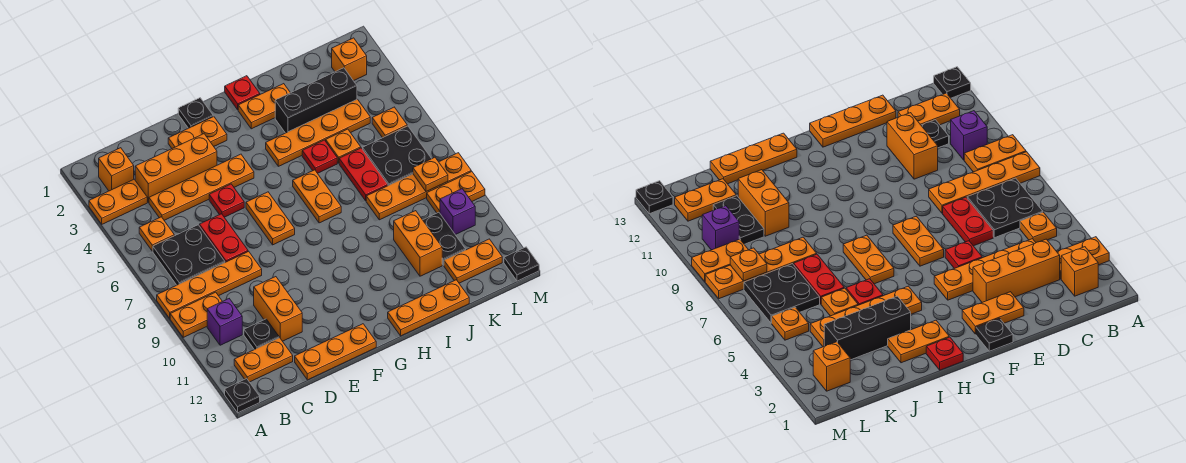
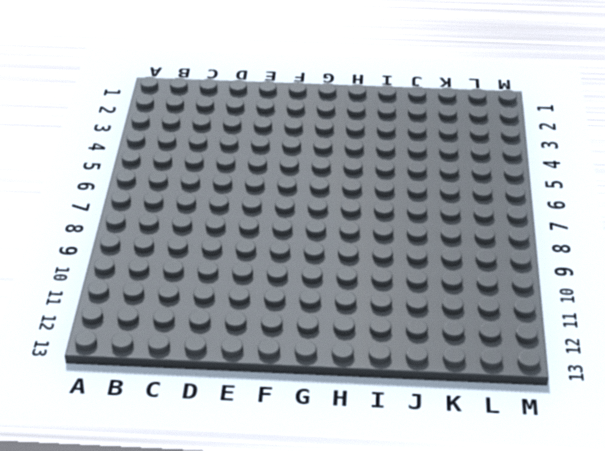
none -> orange 1x2 plate [89,179,147,224]
none -> orange 1x4 plate [157,251,262,318]
none -> orange 1x2 plate [170,292,222,337]
none -> black 1x1 plate [225,379,260,413]

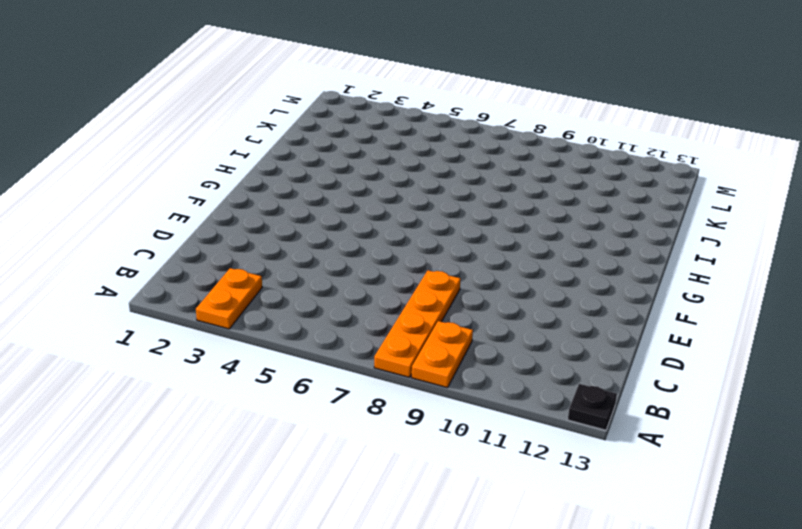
none -> orange 1x1 brick [99,148,134,191]
none -> orange 1x1 plate [139,217,174,251]
none -> black 2x2 plate [153,225,225,285]
none -> purple 1x1 brick [207,299,242,345]

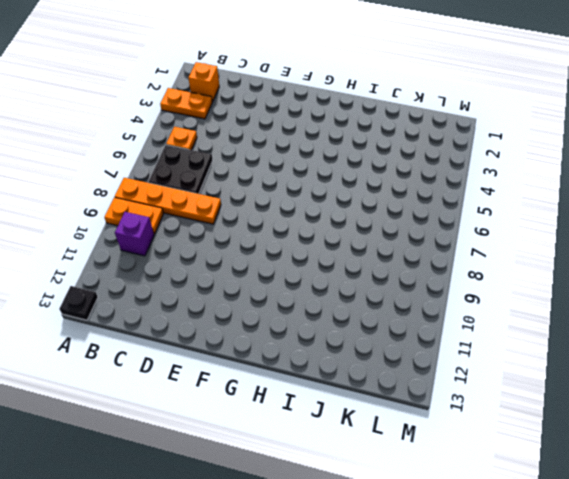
none -> orange 1x2 plate [234,338,293,382]
none -> orange 1x3 brick [135,134,217,202]
none -> orange 1x4 plate [149,154,254,220]
none -> black 1x1 plate [244,319,279,350]

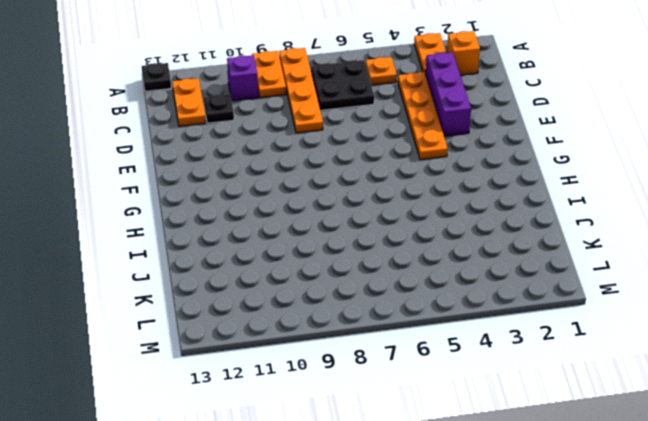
purple 1x3 brick [425,52,471,136] -> orange 1x3 brick [135,134,217,202]
none -> red 1x2 plate [199,214,248,262]
none -> orange 1x2 brick [254,277,302,341]
none -> orange 1x3 plate [295,324,376,380]
none -> orange 1x2 plate [168,116,227,148]

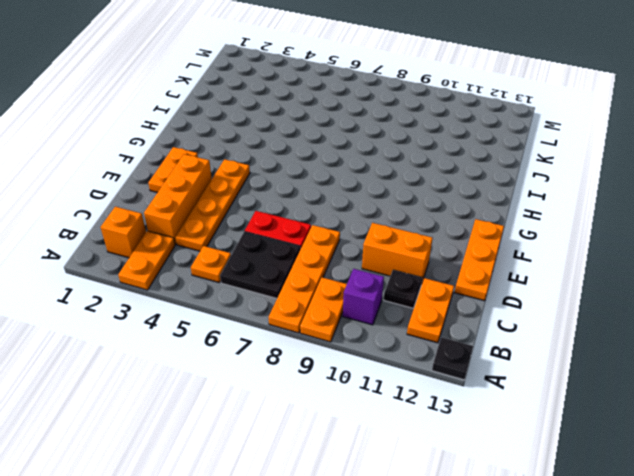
none -> red 1x1 plate [209,184,244,217]
none -> black 1x1 plate [178,98,213,128]
none -> orange 1x2 plate [246,192,295,245]
none -> red 1x1 plate [225,76,260,110]

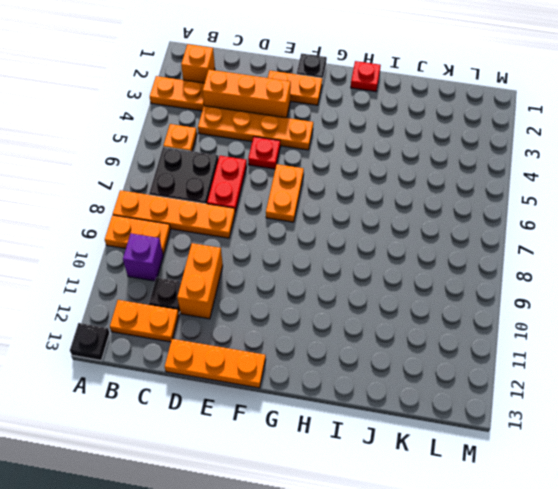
none -> orange 1x2 plate [238,84,290,129]
none -> orange 1x4 plate [266,99,370,166]
none -> orange 1x2 plate [293,170,341,223]
none -> orange 1x3 plate [388,280,469,336]

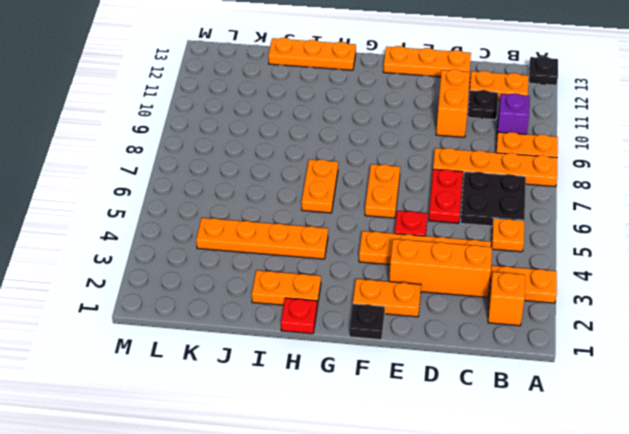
none -> black 1x3 brick [275,68,357,133]
none -> red 1x1 plate [302,140,337,173]
none -> orange 1x1 plate [326,129,361,163]
none -> red 1x2 plate [339,148,388,201]

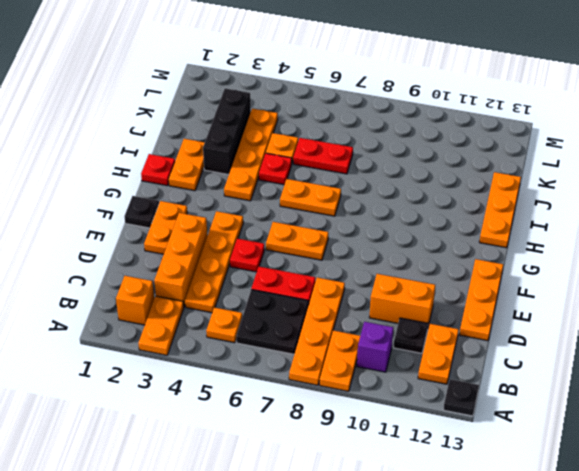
none -> orange 1x4 plate [366,153,471,220]
none -> orange 1x2 brick [394,211,442,276]
none -> black 2x2 plate [363,126,432,186]
none -> black 1x2 plate [423,212,466,265]

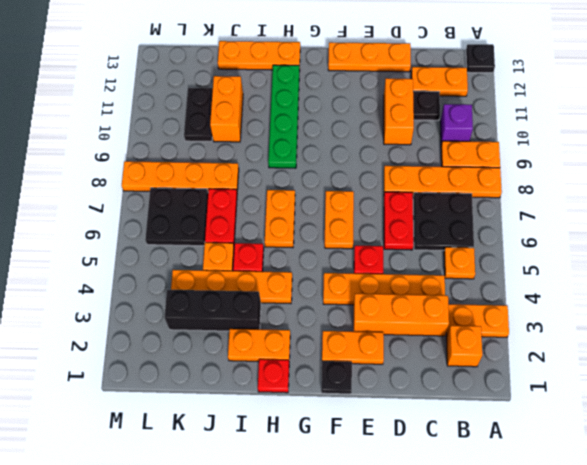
green 1x4 plate [268,65,300,168] -> none
none -> orange 1x2 plate [444,239,502,283]
none -> orange 1x1 brick [332,38,367,81]
none -> orange 1x1 plate [372,107,407,138]
none -> orange 1x2 plate [427,171,485,213]

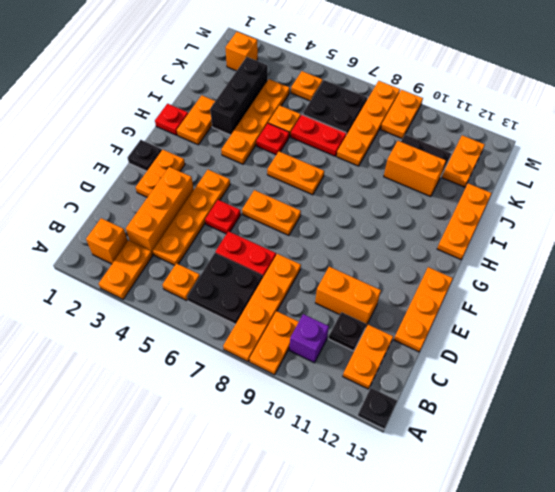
none -> purple 1x1 brick [440,189,475,235]
none -> black 1x1 plate [504,247,539,281]
none -> orange 1x1 plate [413,157,448,191]

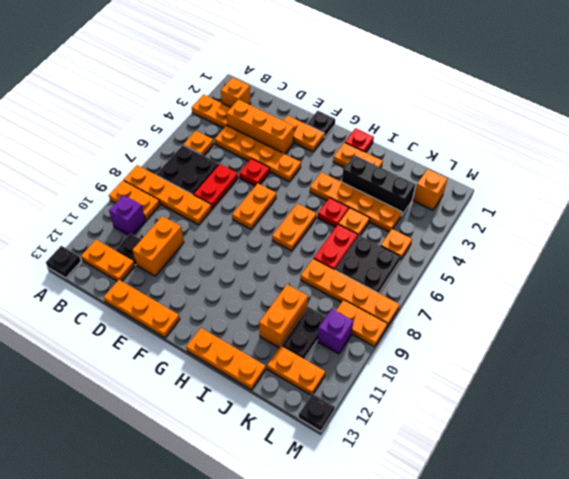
none -> orange 1x1 plate [413,157,448,191]

